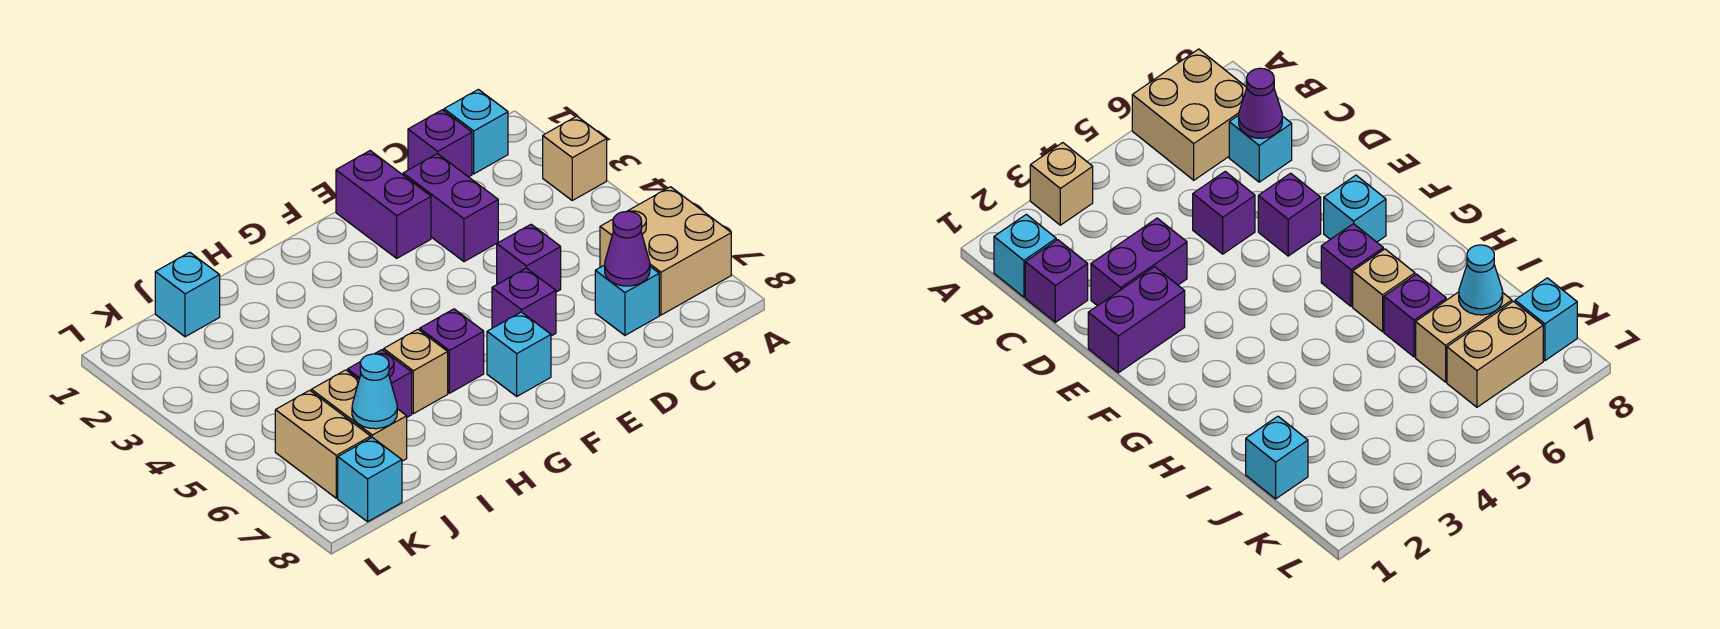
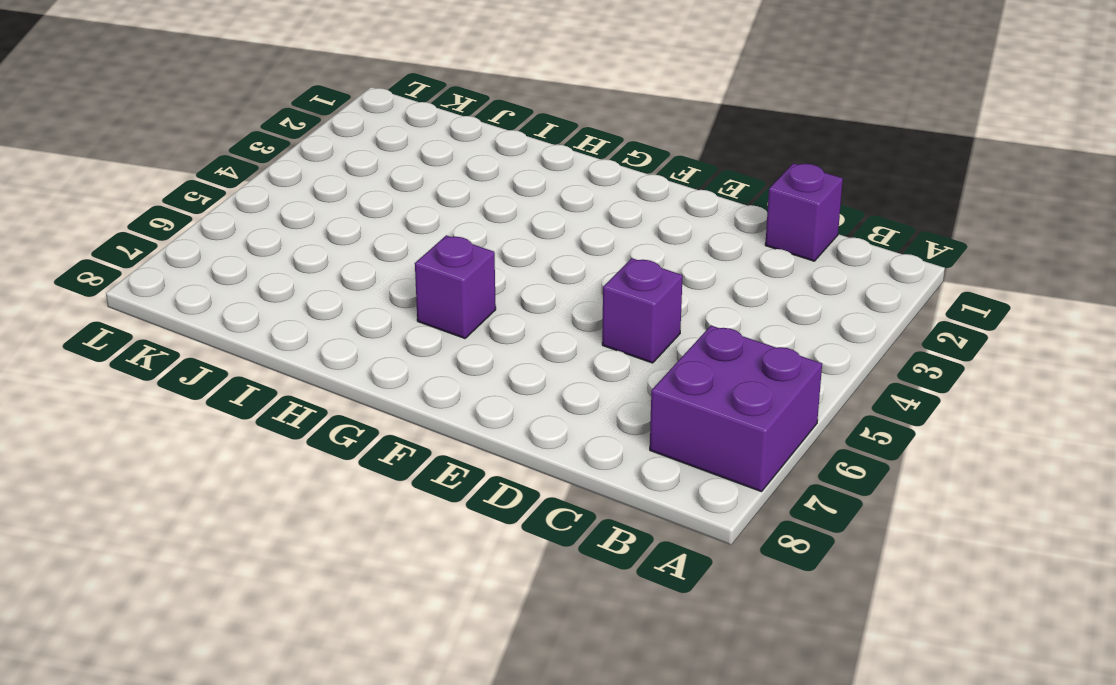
purple 2x2 brick [650,326,822,492] -> tan 2x2 brick [600,187,731,315]
none -> tan 1x1 brick [543,116,607,200]
none -> cyan 1x1 brick [444,89,508,174]
none -> cyan 1x1 brick [595,265,659,335]

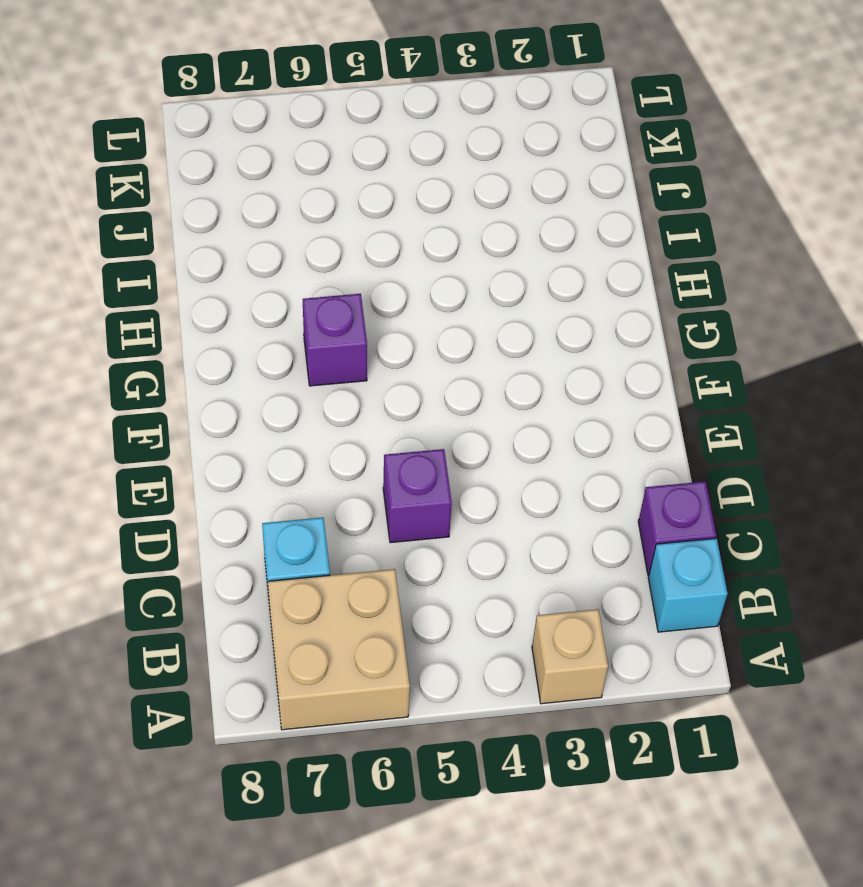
none -> purple 1x2 brick [403,154,498,262]
none -> purple 1x2 brick [336,151,431,258]
none -> purple 1x1 brick [492,268,556,336]

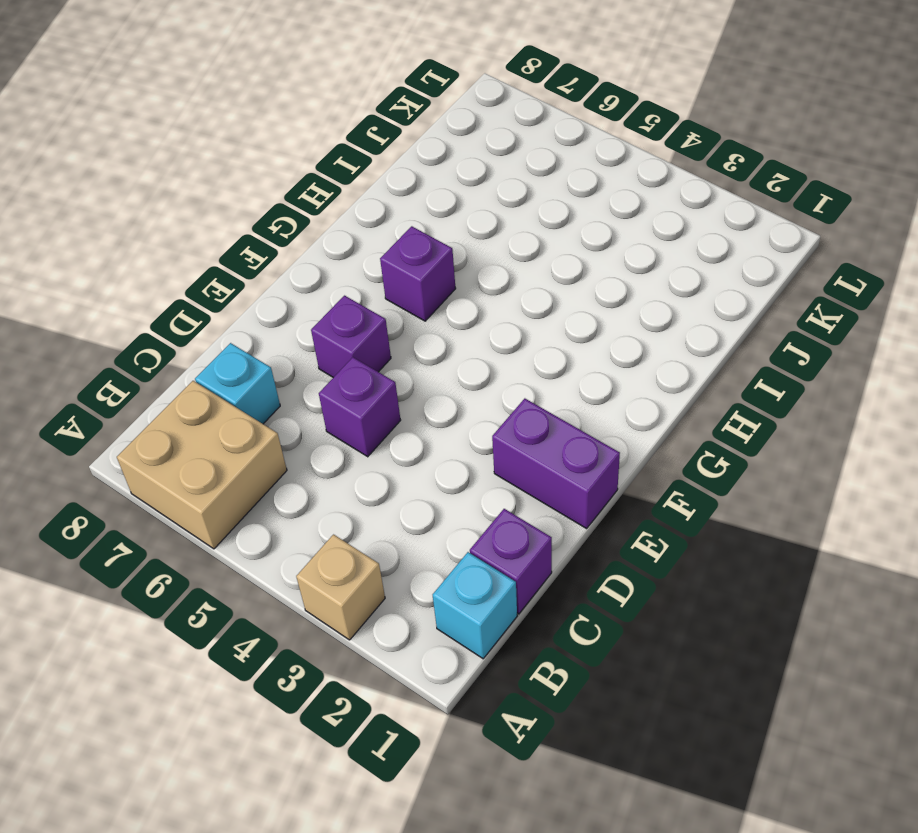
none -> purple 1x2 brick [403,154,498,262]
none -> cyan 1x1 brick [487,312,551,396]
none -> tan 1x1 brick [384,329,448,414]

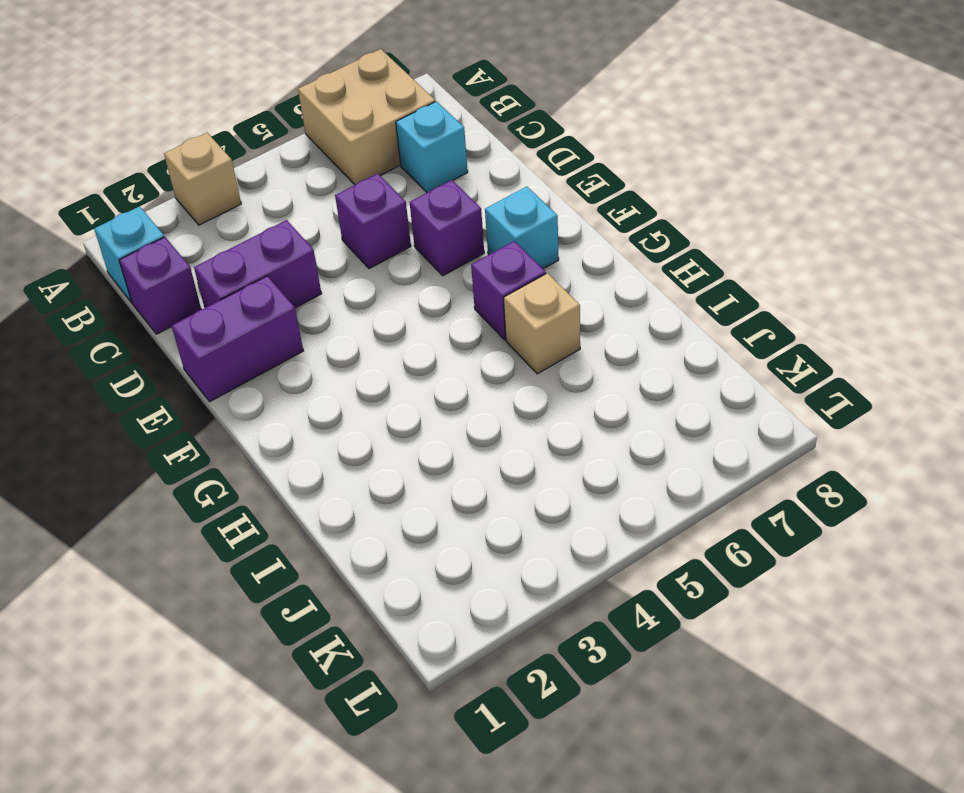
none -> purple 1x1 brick [348,350,412,417]
none -> cyan 1x1 brick [155,252,220,337]
none -> tan 1x2 brick [311,370,407,461]

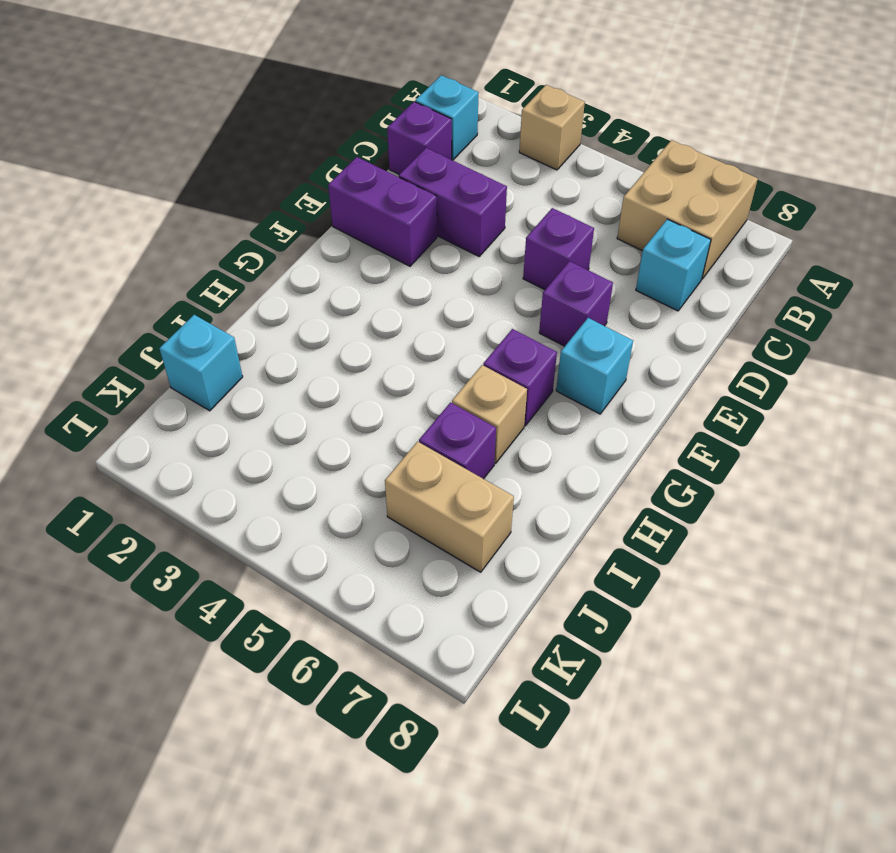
none -> tan 1x2 brick [275,390,371,498]
none -> cyan 1x1 brick [338,438,402,522]
none -> purple 1x1 cone [605,212,650,286]

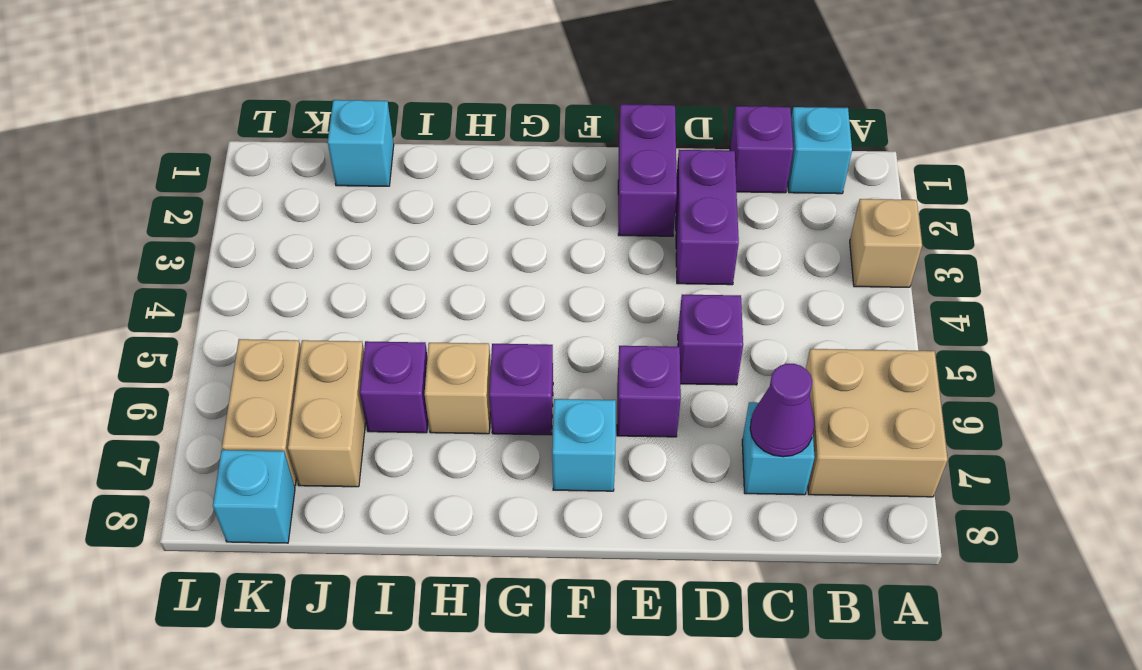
none -> cyan 1x1 cone [352,354,397,429]

